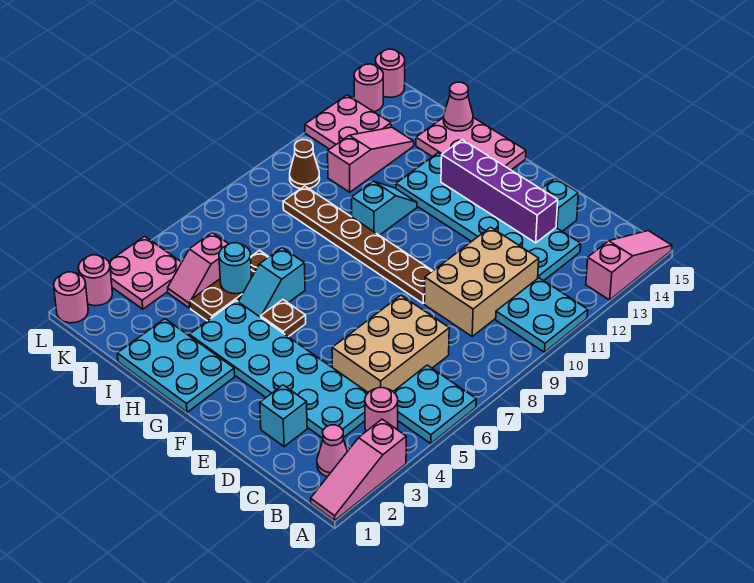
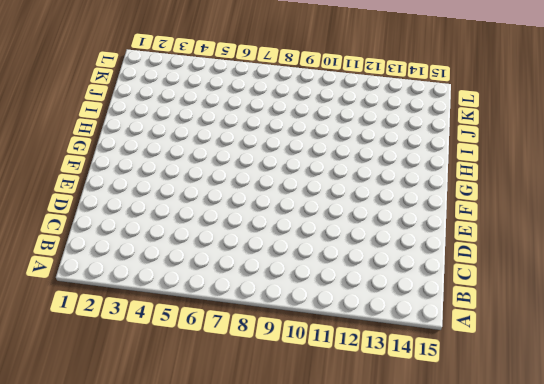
none -> pink 1x3 slope [311,419,406,521]
none -> cyan 2x2 plate [393,365,476,443]
none -> cyan 2x2 plate [496,278,588,352]
none -> pink 1x3 slope [586,231,672,300]

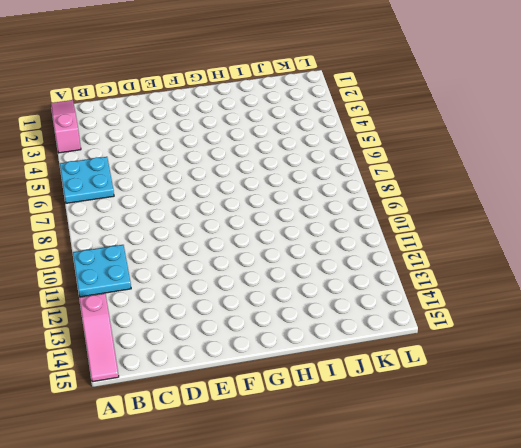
none -> pink 1x1 cone [317,425,348,477]
none -> pink 1x1 round brick [365,388,398,431]
none -> cyan 2x6 plate [189,301,368,438]
none -> tan 2x3 brick [332,295,449,393]

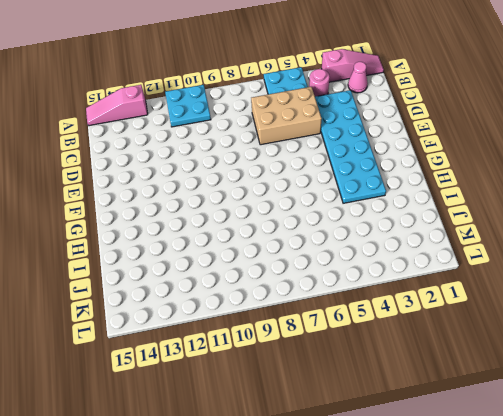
none -> tan 2x3 brick [424,227,539,336]
none -> cyan 2x6 plate [396,153,581,281]
none -> cyan 1x1 brick [260,385,307,446]
none -> cyan 1x1 brick [542,178,578,231]

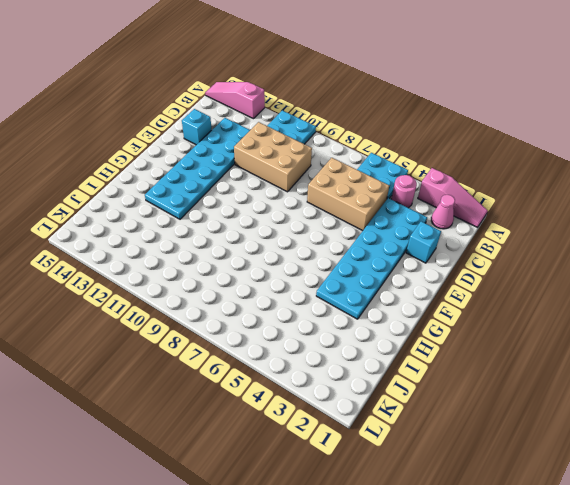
none -> brown 1x6 plate [283,186,432,303]
none -> cyan 2x3 plate [117,319,235,412]
none -> brown 1x1 plate [261,300,306,337]
none -> pink 2x3 plate [416,117,526,170]

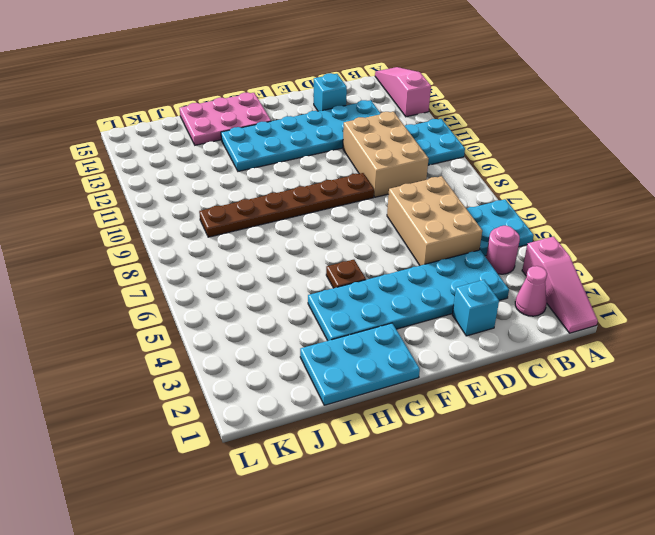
none -> cyan 1x2 slope [238,248,305,317]
none -> cyan 1x2 slope [352,181,417,235]
none -> brown 1x3 plate [190,250,269,321]
none -> pink 1x2 slope [168,233,228,308]

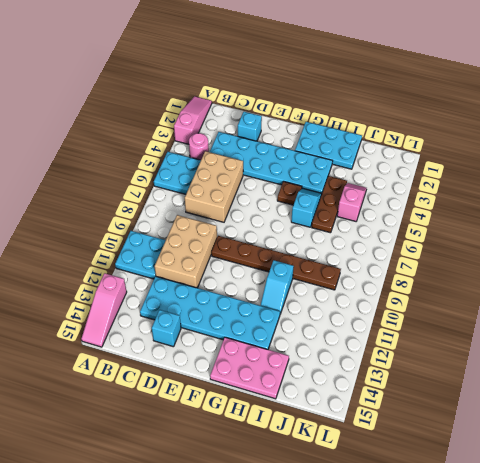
none -> pink 1x1 cone [317,425,348,477]
none -> pink 1x3 slope [328,127,414,192]
none -> pink 2x2 plate [109,236,182,309]
none -> brown 1x1 cone [290,140,320,189]

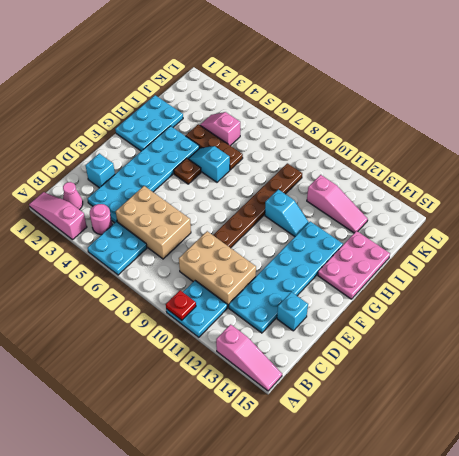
red 1x1 plate [166,290,196,320] -> none
none -> pink 2x2 plate [109,236,182,309]
none -> brown 1x1 cone [290,140,320,189]
none -> pink 2x2 plate [305,95,391,149]
none -> pink 1x1 round brick [54,272,88,323]

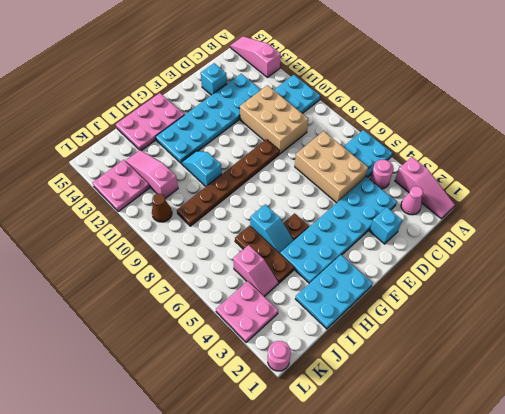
none -> pink 1x1 round brick [78,255,112,306]
none -> pink 1x1 round brick [354,64,383,112]
none -> pink 1x1 round brick [376,49,405,97]
none -> purple 1x4 brick [441,140,558,243]

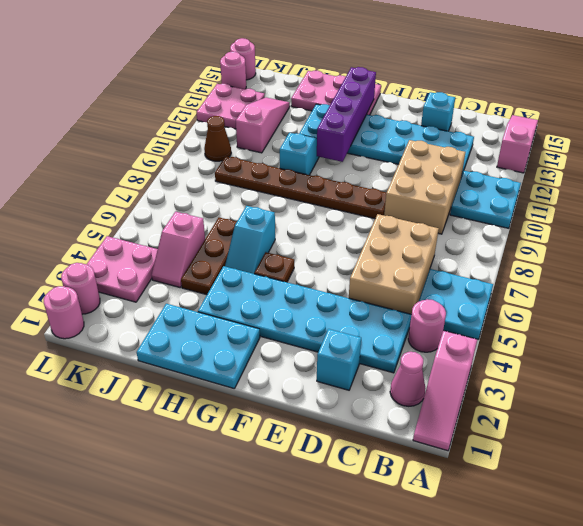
purple 1x4 brick [317,67,376,162] -> purple 1x4 brick turned to [441,140,558,243]
none -> cyan 1x1 round brick [219,243,252,294]
none -> pink 1x1 cone [443,82,473,131]

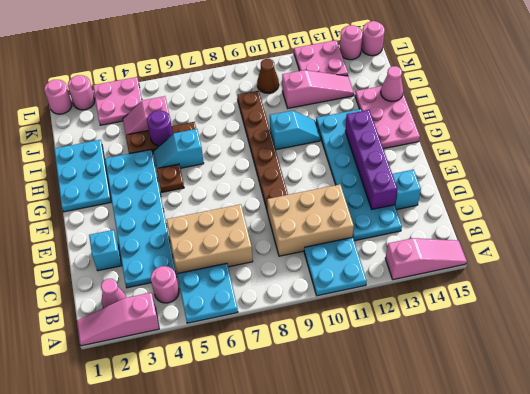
purple 1x1 round brick [147,111,173,146] -> cyan 1x1 round brick [219,243,252,294]

